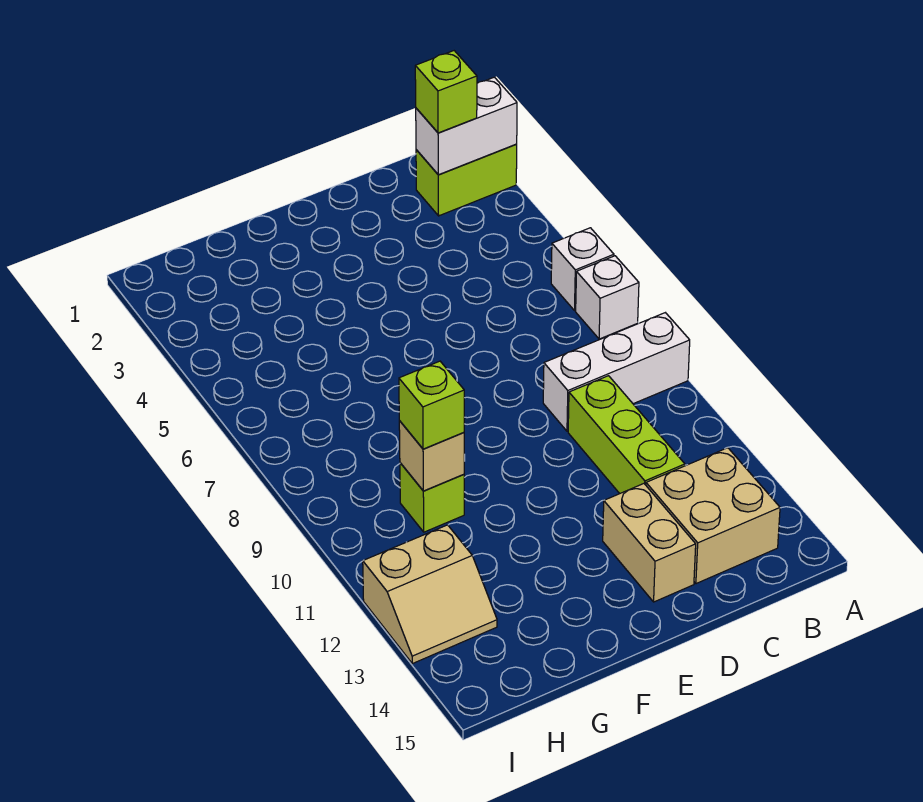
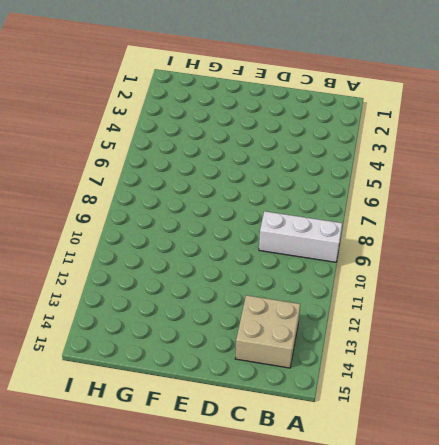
none -> lime 1x2 brick [416,144,517,216]
none -> white 1x1 brick [551,228,614,311]
none -> white 1x1 brick [576,256,639,339]

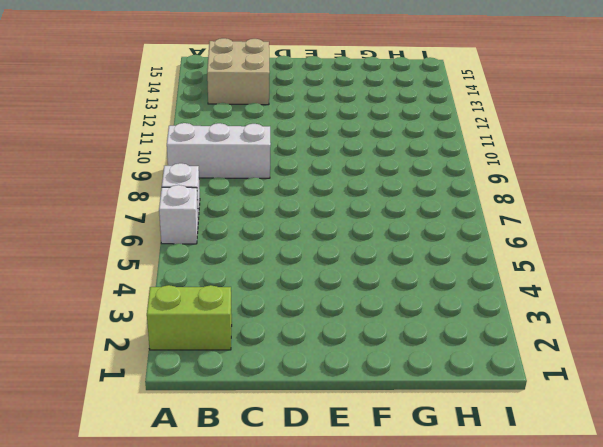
none -> lime 1x3 brick [568,376,685,494]
none -> tan 1x2 brick [603,484,696,602]
none -> lime 1x1 brick [400,463,464,532]

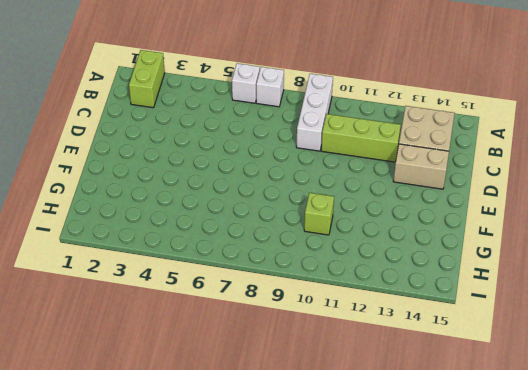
none -> tan 2x2 slope [363,525,497,664]
none -> white 1x2 brick [416,77,517,175]
none -> tan 1x1 brick [399,421,464,491]

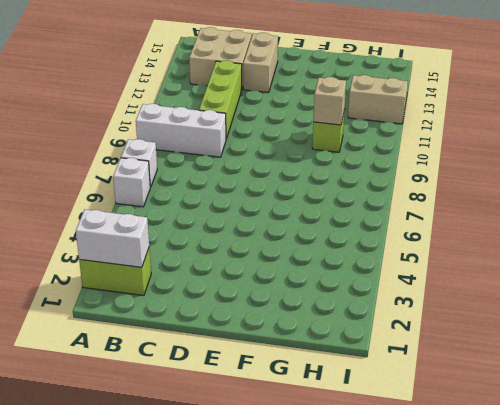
none -> lime 1x1 brick [415,51,477,133]
none -> lime 1x1 brick [399,361,464,449]

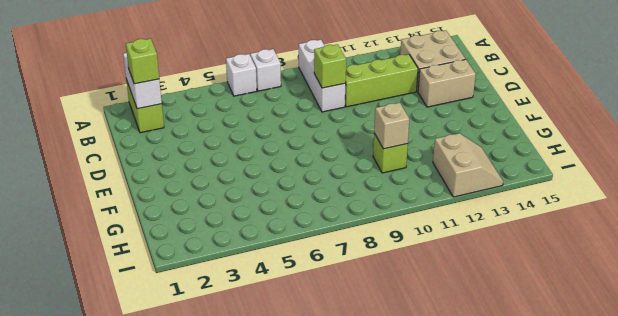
lime 1x1 brick [314,44,346,88] -> lime 1x1 brick moved to [399,361,464,449]

